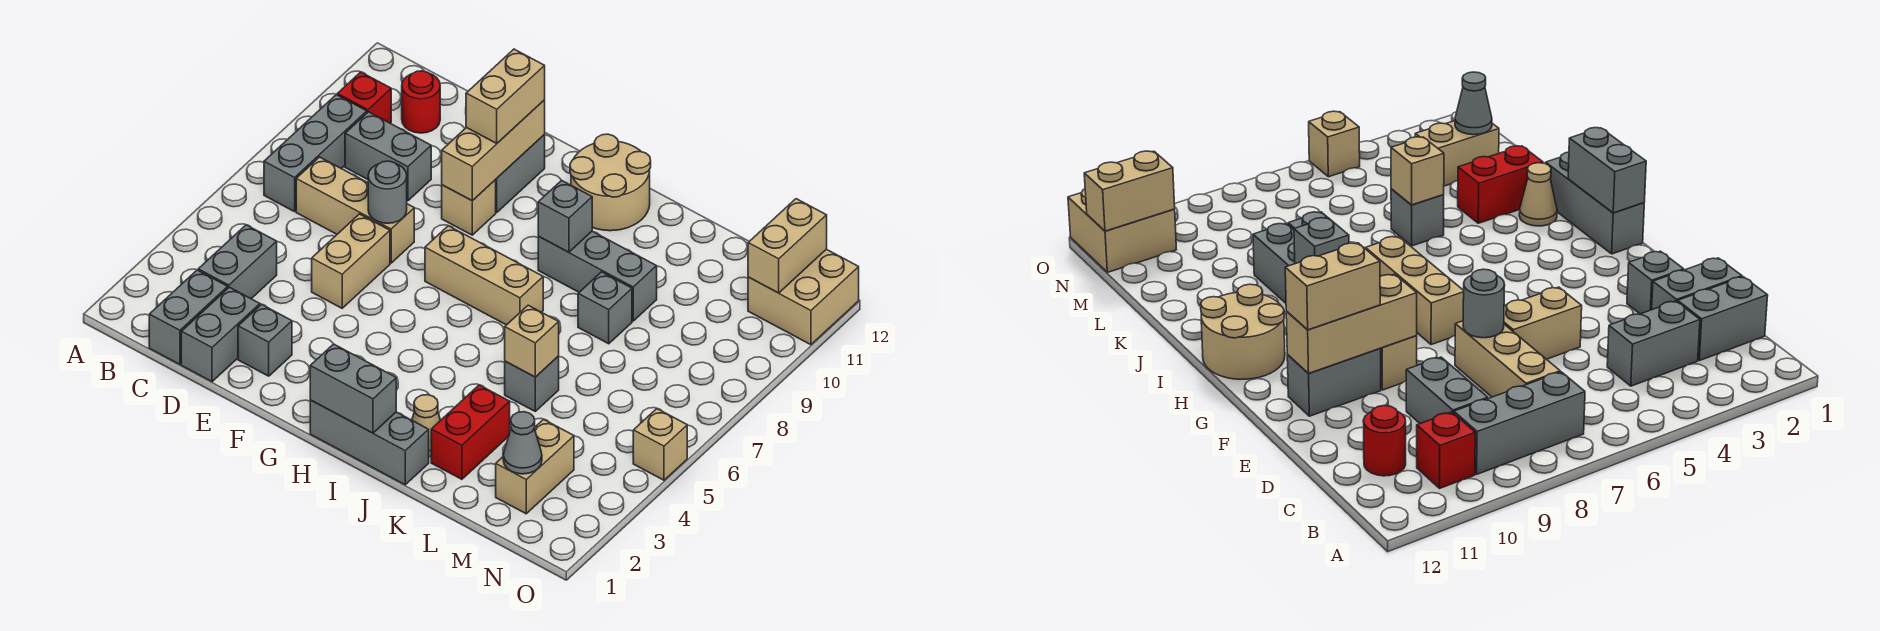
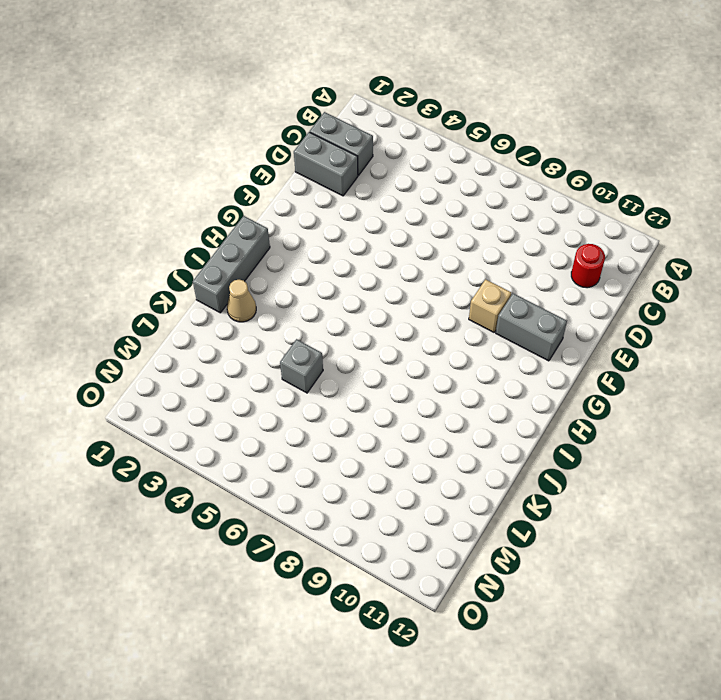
none -> grey 1x3 brick [264,95,367,212]
none -> red 1x1 brick [337,72,391,123]
none -> grey 1x2 brick [198,225,277,299]
none -> tan 1x3 brick [296,157,414,263]

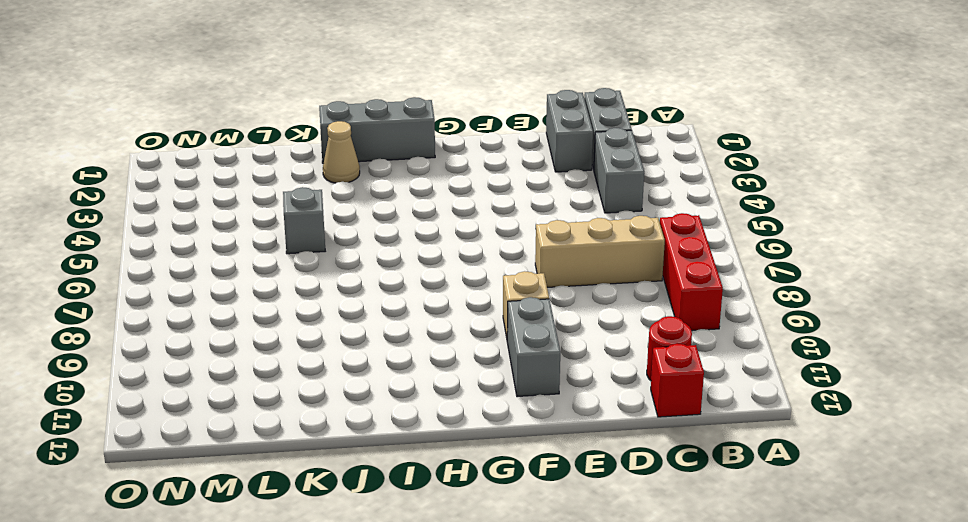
red 1x3 brick [660,213,723,331] -> grey 1x3 brick [264,95,367,212]
red 1x1 brick [651,344,704,417] -> red 1x1 brick moved to [337,72,391,123]
none -> grey 1x2 brick [345,112,431,201]
none -> grey 1x1 brick [238,304,292,376]
none -> tan 1x2 brick [312,214,390,308]
none -> tan 1x3 brick [425,226,543,325]

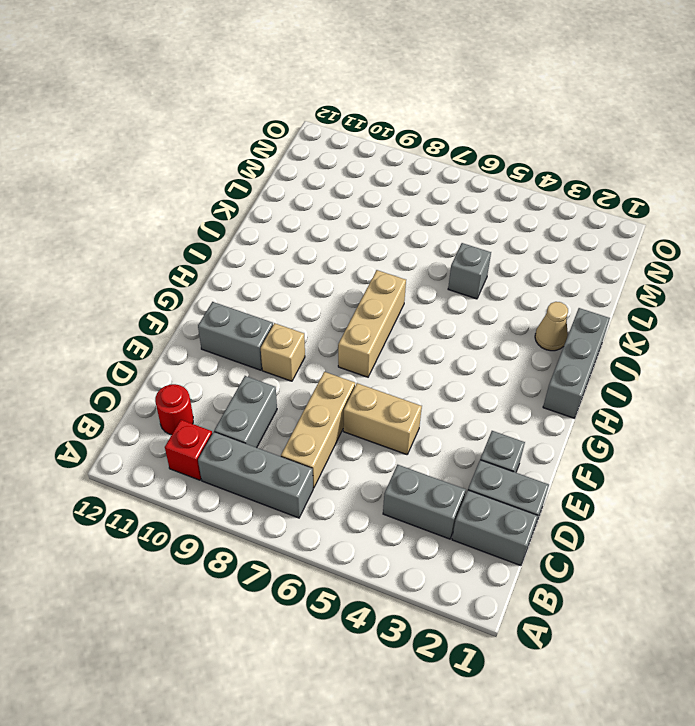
none -> tan 2x2 round brick [570,134,651,231]
none -> grey 1x3 brick [538,231,657,321]
none -> red 1x2 brick [431,385,510,479]
none -> grey 1x1 brick [578,272,632,344]

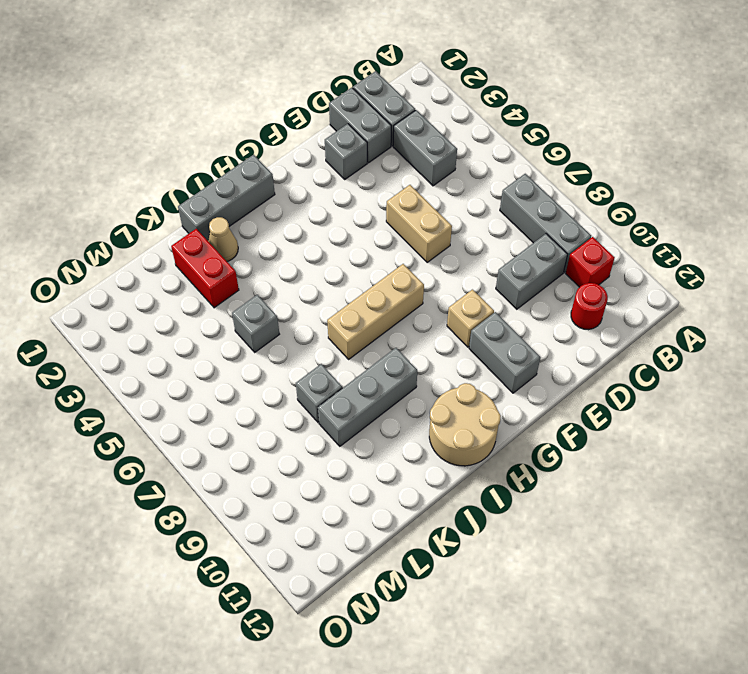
none -> tan 1x3 brick [296,157,414,263]
none -> tan 1x2 brick [496,419,574,514]
none -> tan 2x2 brick [748,249,859,345]
none -> tan 1x1 brick [633,409,687,480]

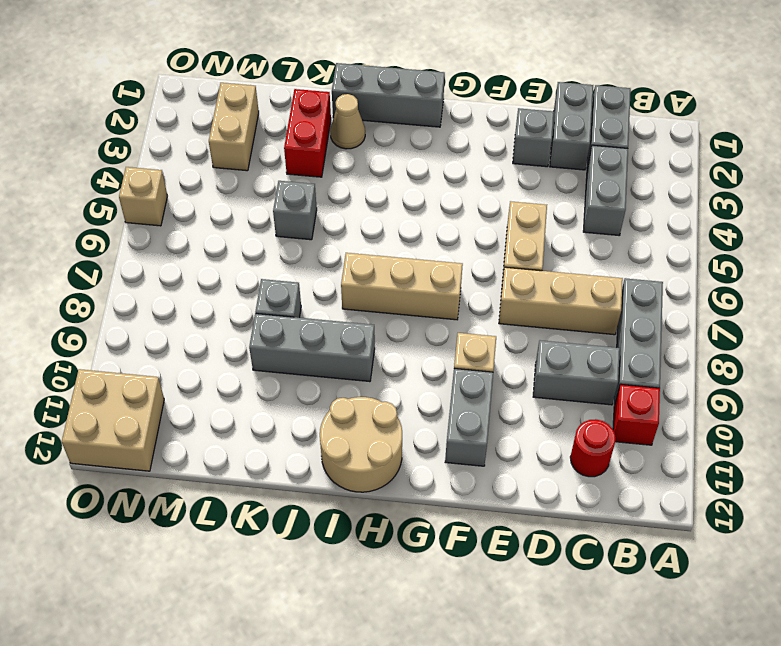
none -> grey 1x1 round brick [368,161,407,223]
none -> tan 1x3 brick [442,100,545,201]
none -> grey 1x2 brick [310,344,396,433]
none -> grey 1x1 brick [538,180,592,252]

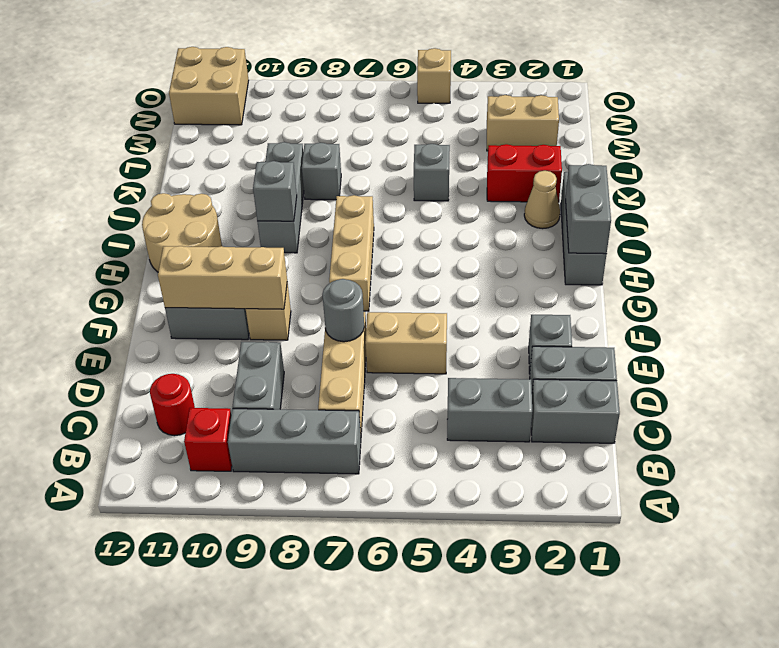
none -> tan 1x1 brick [505,305,559,377]
none -> grey 1x1 cone [503,412,542,474]
none -> tan 1x2 brick [748,199,827,293]
none -> tan 1x2 brick [466,49,545,143]

